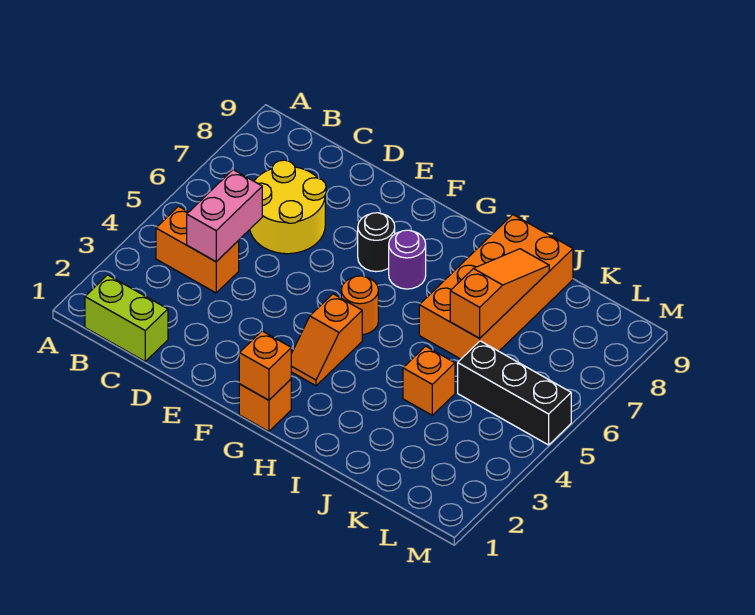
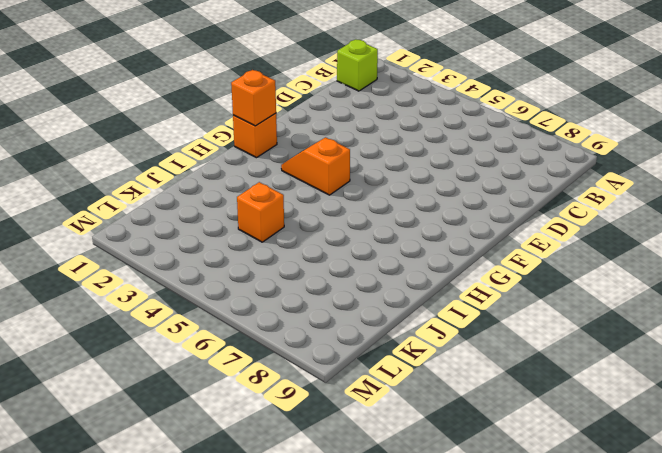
lime 1x1 brick [337,40,378,91] -> lime 1x2 brick [85,275,168,361]
none -> orange 1x2 brick [156,206,239,293]
none -> yellow 2x2 round brick [250,160,326,254]
none -> black 1x1 round brick [358,213,395,272]

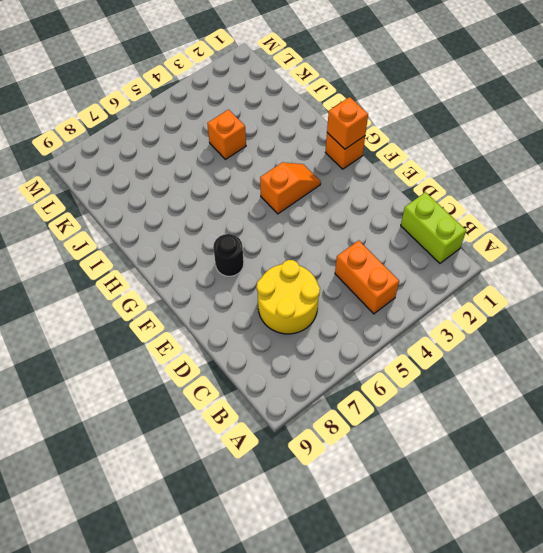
none -> orange 1x1 round brick [341,276,378,334]
none -> purple 1x1 round brick [389,230,426,289]
none -> orange 2x4 brick [419,215,573,359]

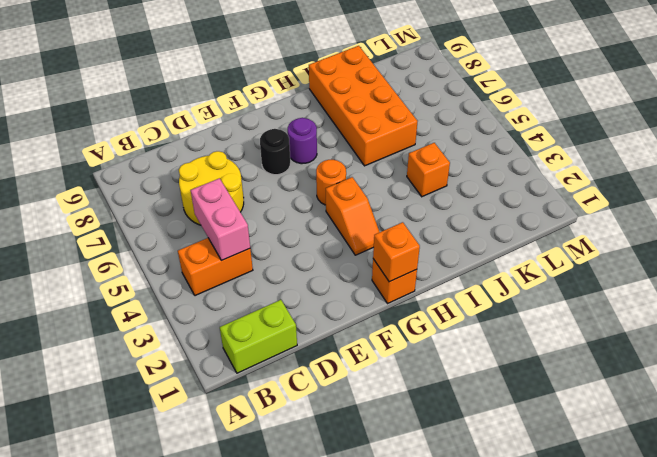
none -> black 1x3 brick [458,341,571,445]
none -> orange 1x3 slope [450,249,549,338]

